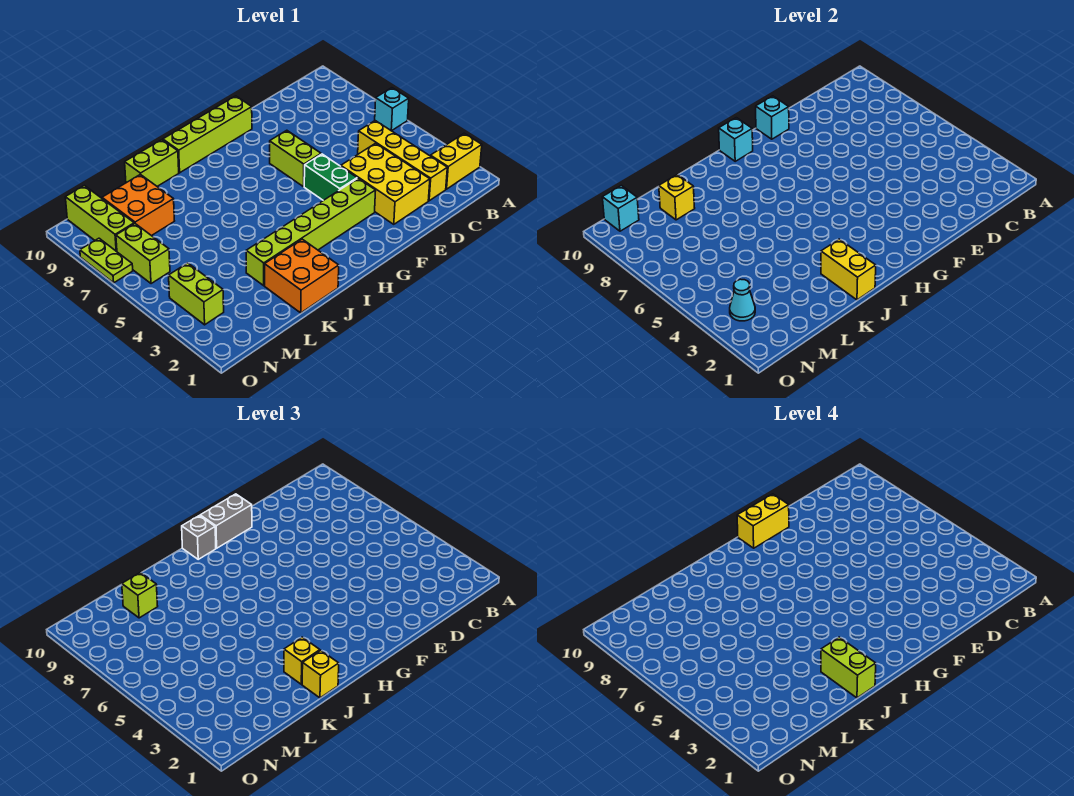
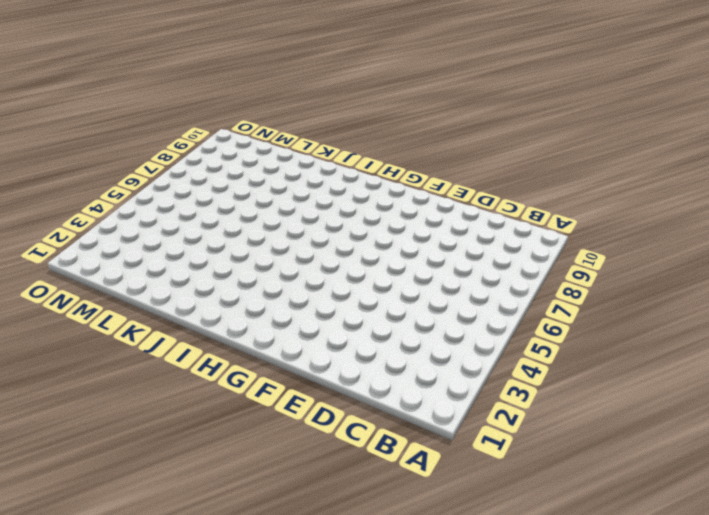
none -> yellow 1x2 brick [431,133,482,189]
none -> cyan 1x1 brick [375,88,409,131]
none -> yellow 1x4 brick [358,121,447,201]

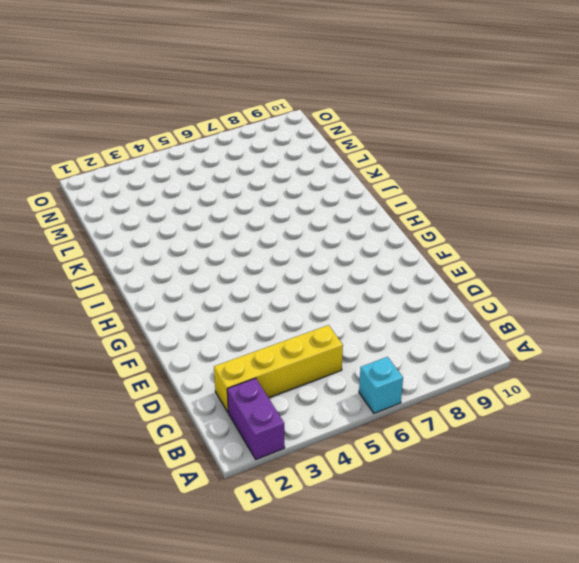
purple 1x2 brick [227,378,285,459] -> yellow 1x2 brick [431,133,482,189]
none -> yellow 2x3 brick [341,143,430,224]
none -> lime 1x6 brick [246,178,376,286]
none -> green 1x2 brick [304,154,357,200]

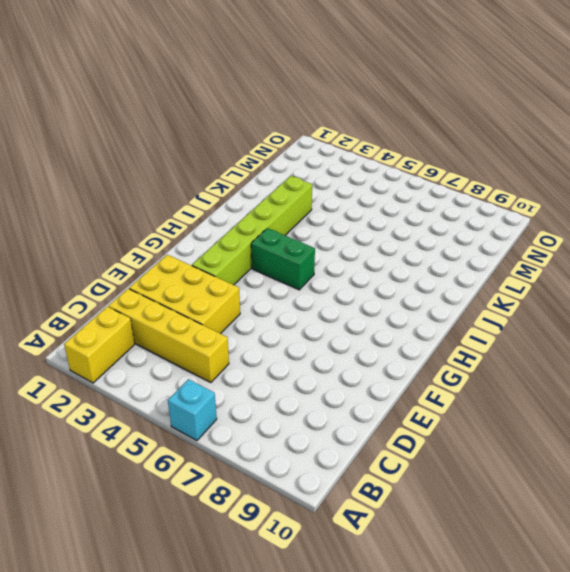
green 1x2 brick [251,228,315,290] -> green 1x2 brick moved to [304,154,357,200]
none -> lime 1x2 brick [270,130,321,187]
none -> lime 1x4 brick [163,96,252,173]
none -> orange 2x2 brick [265,239,339,313]

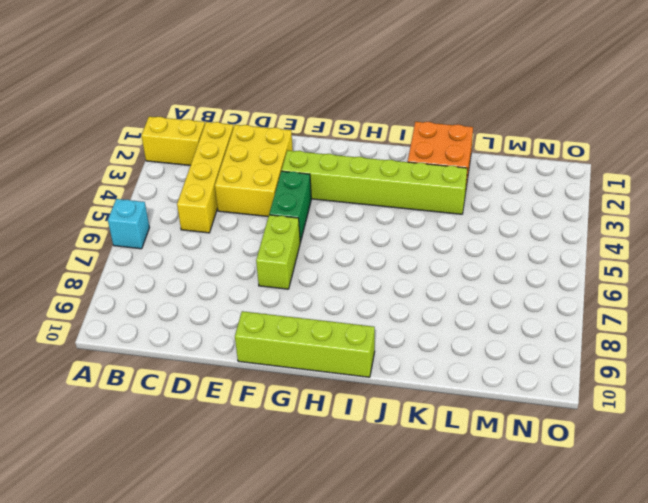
none -> lime 1x2 brick [125,140,179,186]
none -> orange 2x2 brick [102,174,174,236]
none -> lime 1x2 brick [169,263,224,325]

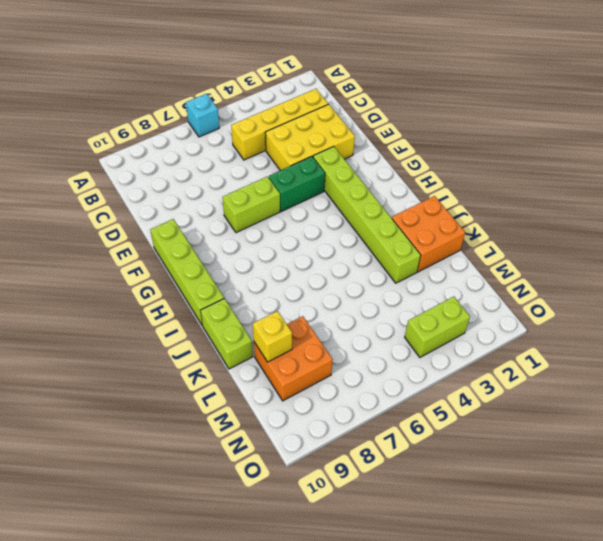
none -> yellow 1x2 brick [431,133,482,189]
none -> lime 1x2 brick [116,224,170,284]
none -> lime 1x3 brick [65,186,134,252]

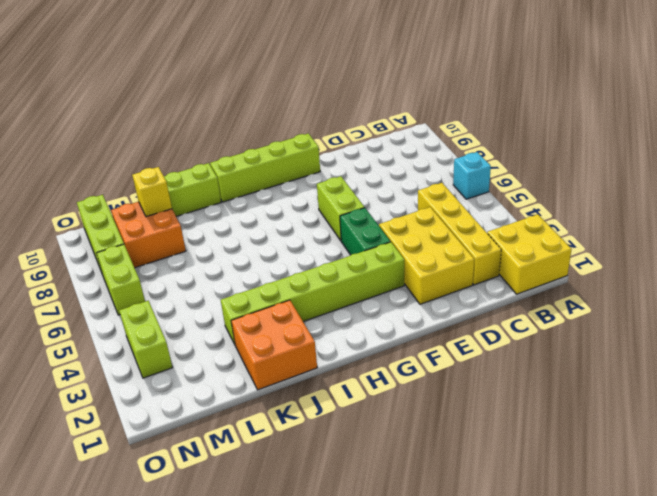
yellow 2x2 brick [487,214,571,294] -> yellow 1x2 brick [431,133,482,189]
none -> lime 1x2 plate [80,238,133,283]
none -> cyan 1x1 brick [756,96,789,139]
none -> cyan 1x1 brick [719,118,753,161]

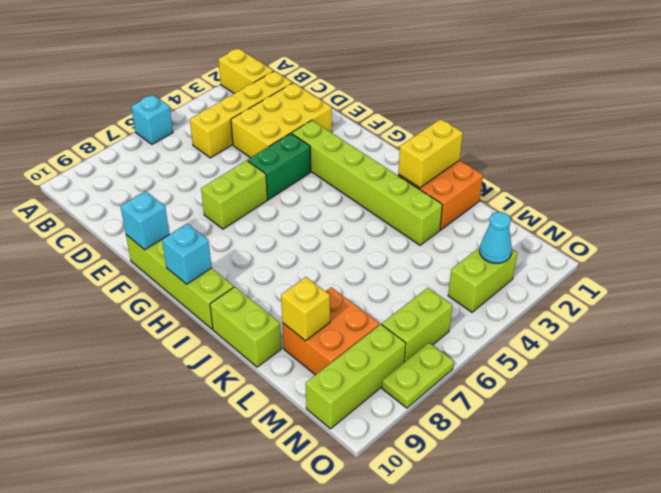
none -> cyan 1x1 brick [602,186,639,231]
none -> grey 1x2 brick [200,494,252,548]
none -> grey 1x1 brick [182,516,216,559]

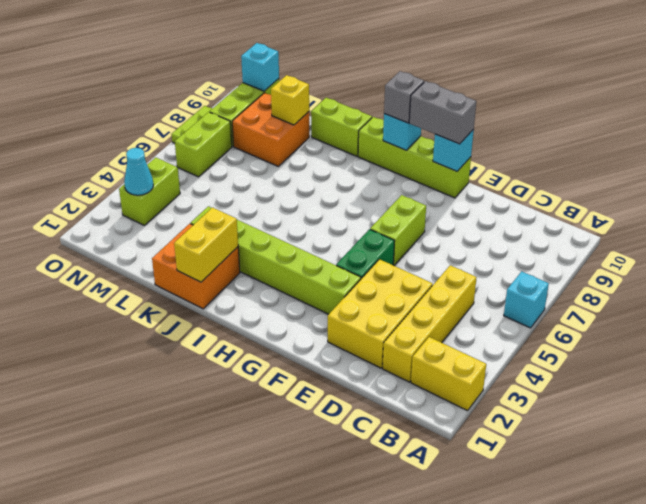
none -> yellow 1x1 brick [302,651,339,698]
none -> yellow 1x1 brick [284,637,320,684]
none -> lime 1x1 brick [122,572,158,618]

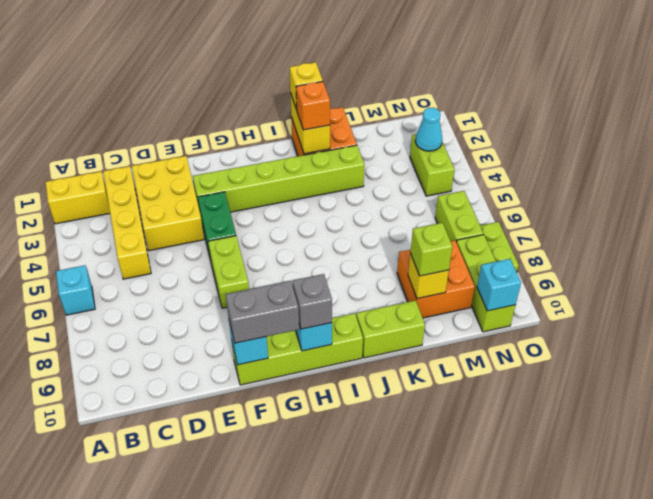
orange 1x1 brick [296,81,330,130] -> yellow 1x1 brick [284,637,320,684]
none -> yellow 1x2 brick [737,494,789,548]
none -> lime 1x2 brick [821,637,876,698]

